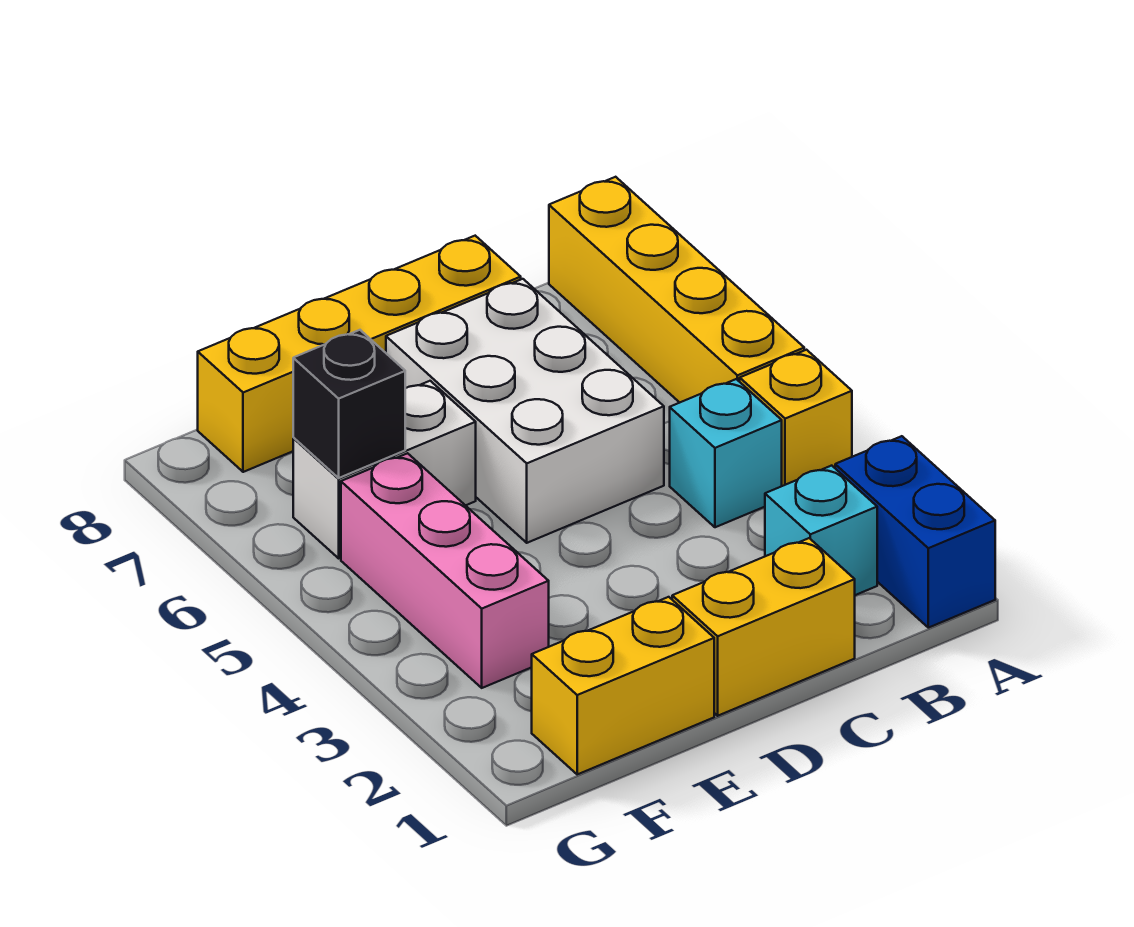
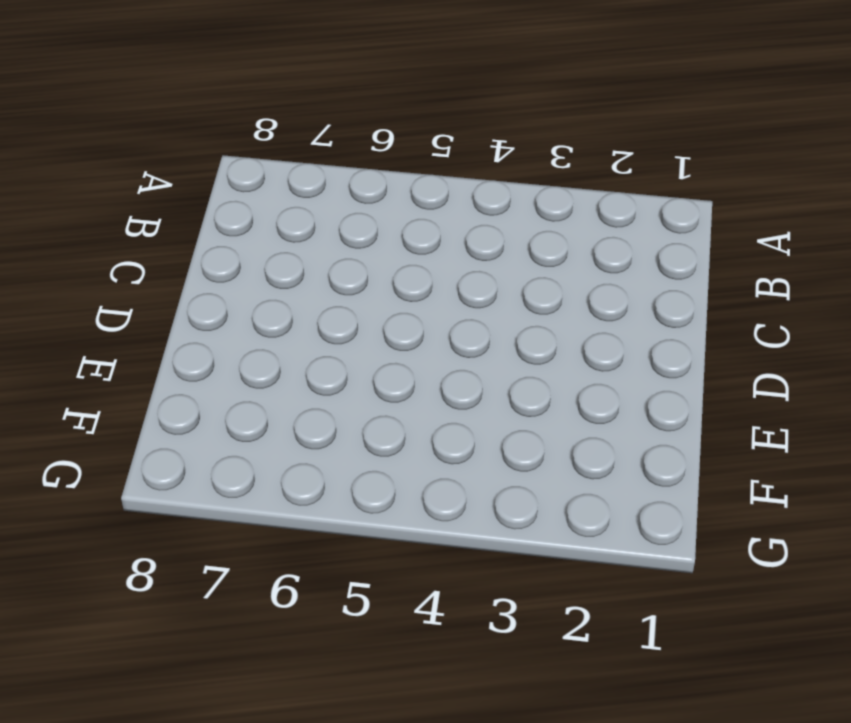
none -> blue 1x2 brick [835,436,995,628]
none -> yellow 1x1 brick [740,350,852,486]
none -> yellow 1x4 brick [549,177,804,403]

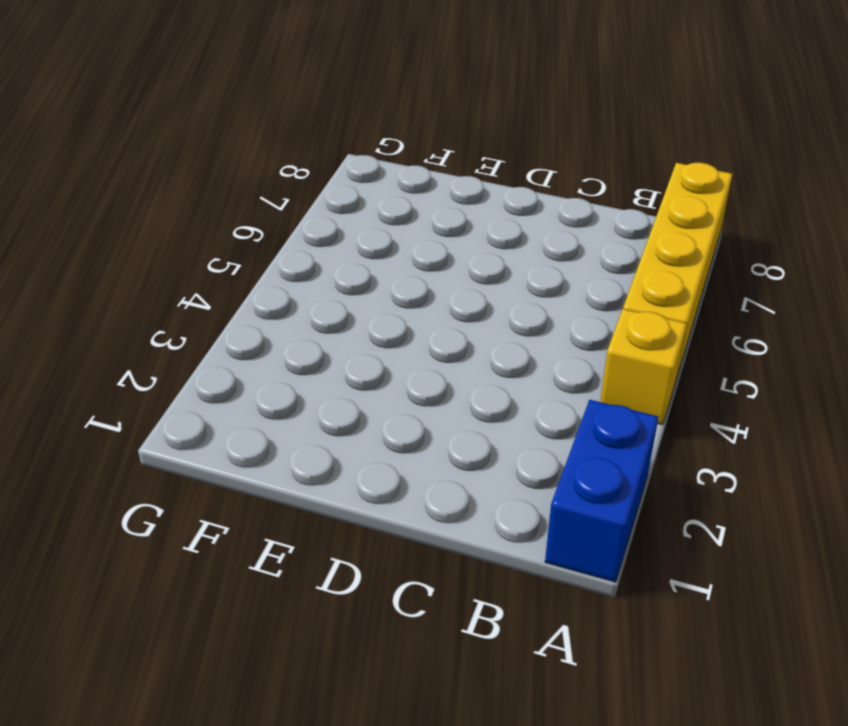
none -> cyan 1x1 brick [765,466,877,595]
none -> cyan 1x1 brick [670,379,782,527]
none -> yellow 1x2 brick [672,538,855,716]

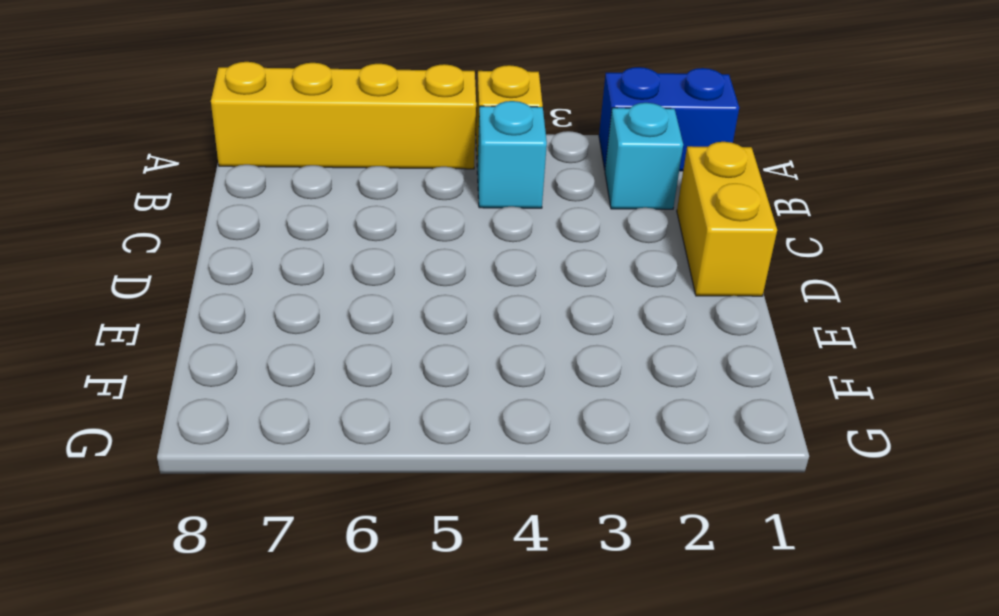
none -> white 2x3 brick [386,279,664,543]
none -> yellow 1x4 brick [198,236,521,472]
none -> yellow 1x2 brick [532,597,714,774]

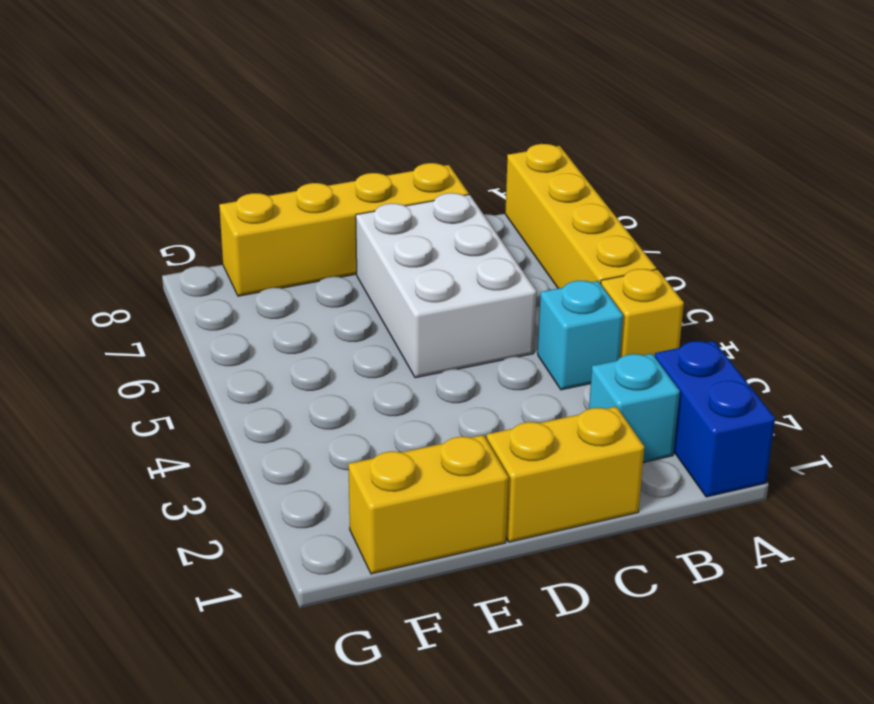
none -> white 1x2 brick [293,381,476,558]
none -> pink 1x3 brick [341,453,549,688]
none -> black 1x1 brick [293,330,405,478]

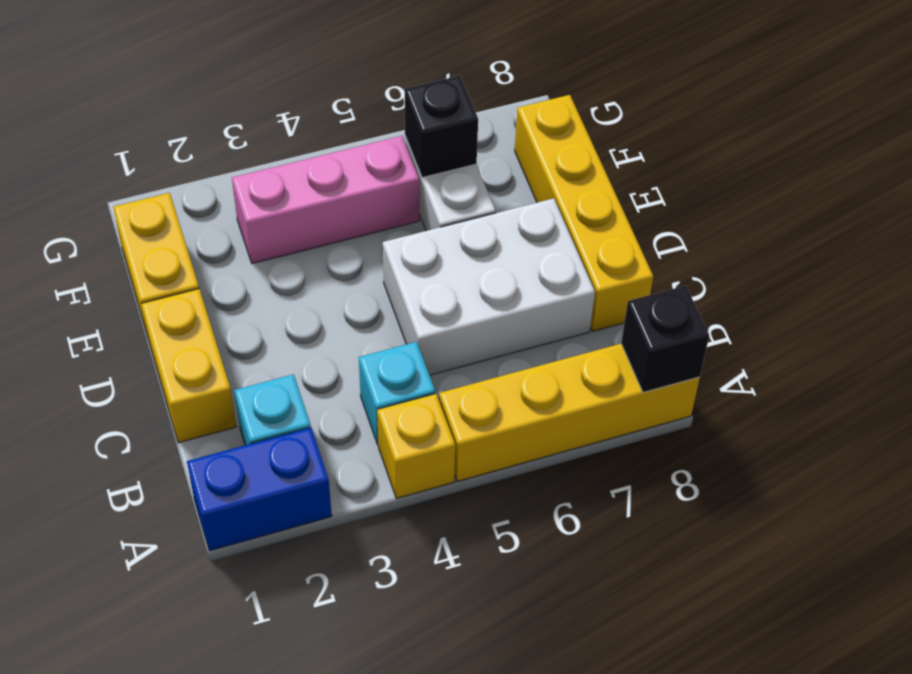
black 1x1 brick [621,286,709,393] -> none

